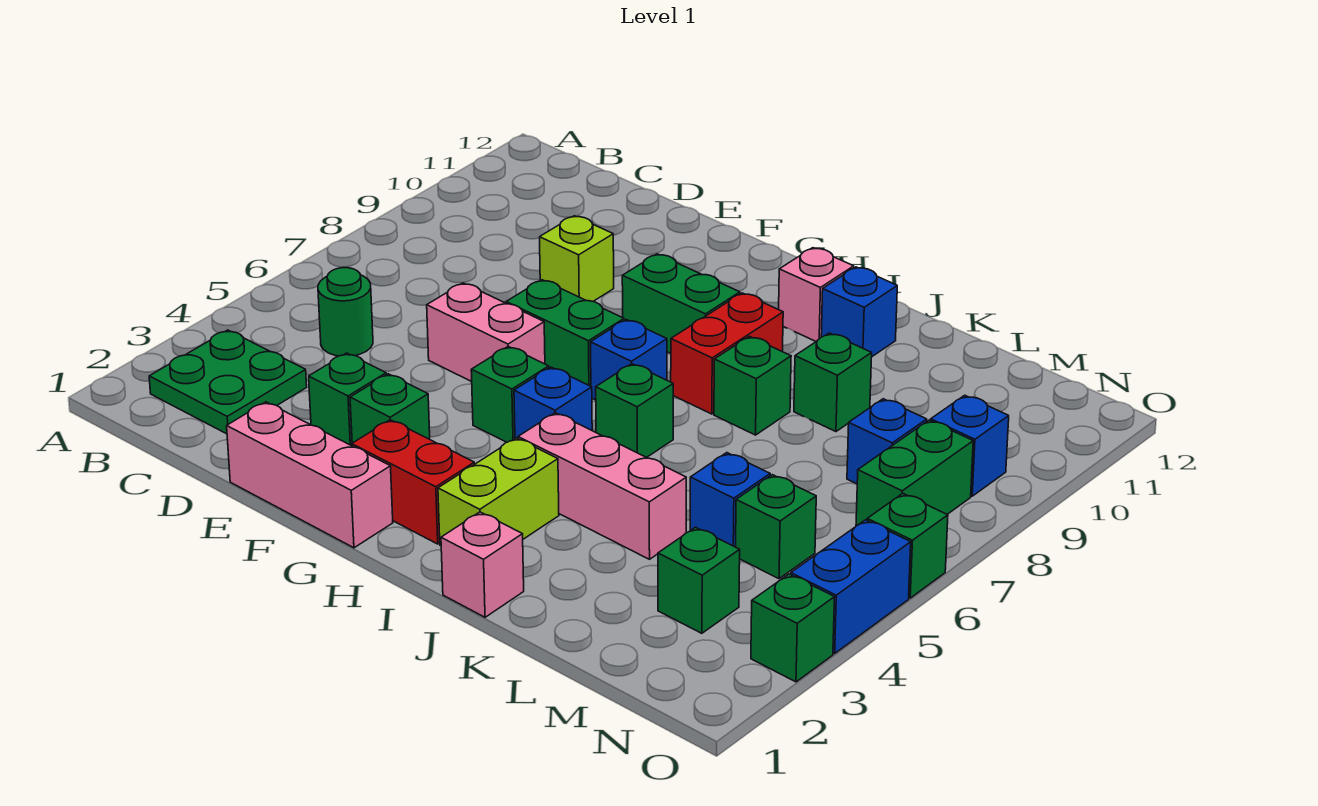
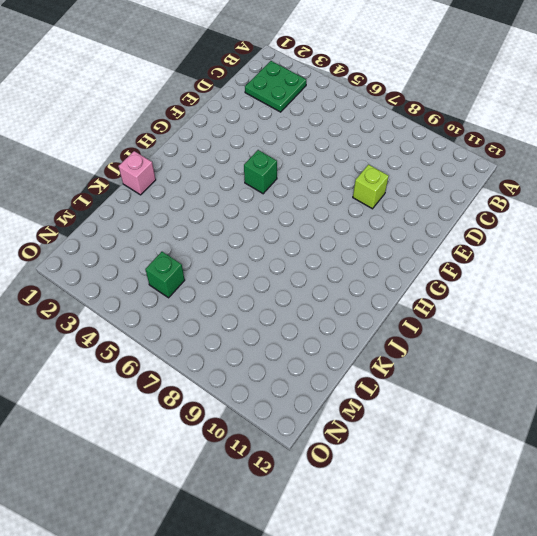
none -> green 1x1 round brick [318,268,373,356]
none -> pink 1x3 brick [227,402,393,548]
none -> green 1x1 brick [309,353,386,446]
none -> pink 1x2 brick [427,283,545,382]

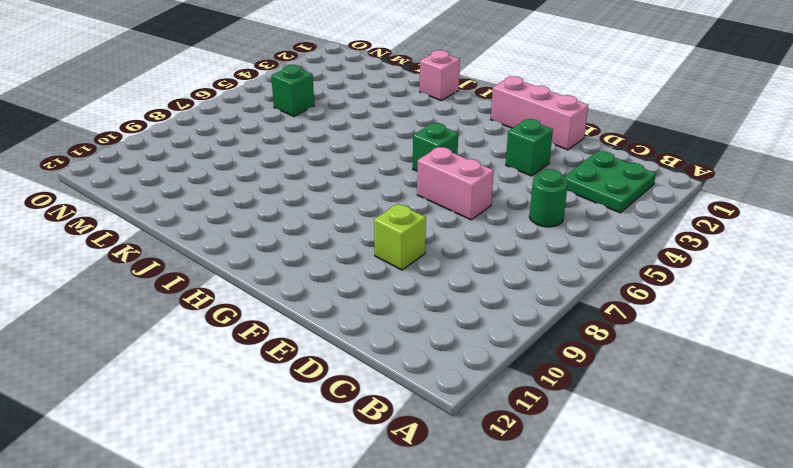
none -> green 1x1 brick [350,374,430,443]
none -> green 1x2 brick [506,280,624,386]
none -> red 1x2 brick [352,420,474,544]
none -> green 1x2 brick [622,254,740,353]

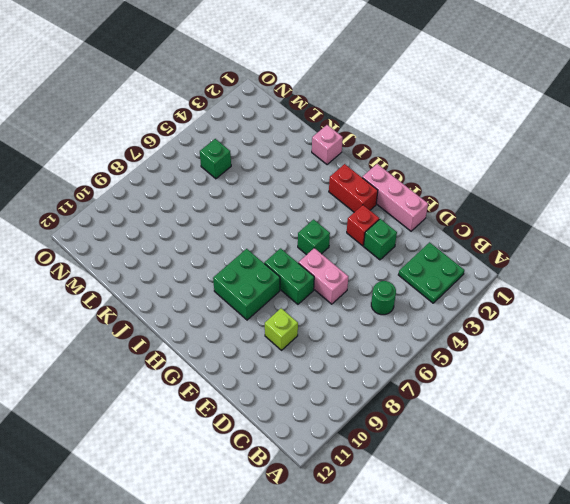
red 1x1 brick [347,205,379,246] -> green 1x1 brick [350,374,430,443]
green 2x2 brick [213,249,280,320] -> green 1x2 brick [622,254,740,353]
none -> blue 1x1 brick [514,367,592,438]
none -> blue 1x1 brick [591,320,667,400]
none -> lime 1x2 brick [438,438,559,546]
none -> pink 1x3 brick [518,413,686,559]

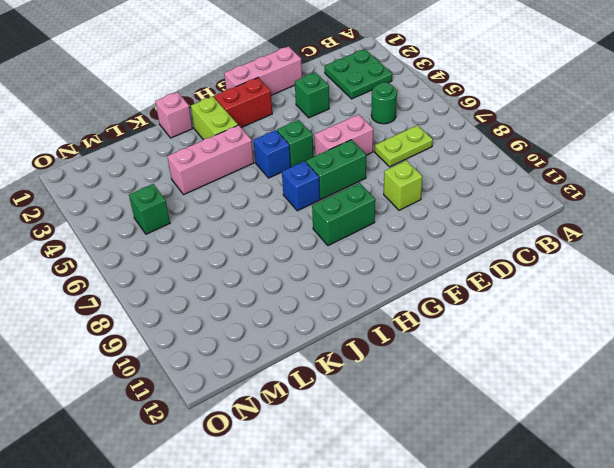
lime 1x2 plate [375,125,433,167] -> none
none -> green 1x1 brick [350,374,430,443]
none -> green 1x1 brick [596,364,673,457]
none -> red 1x2 brick [671,293,783,414]
none -> pink 1x1 brick [779,248,854,341]

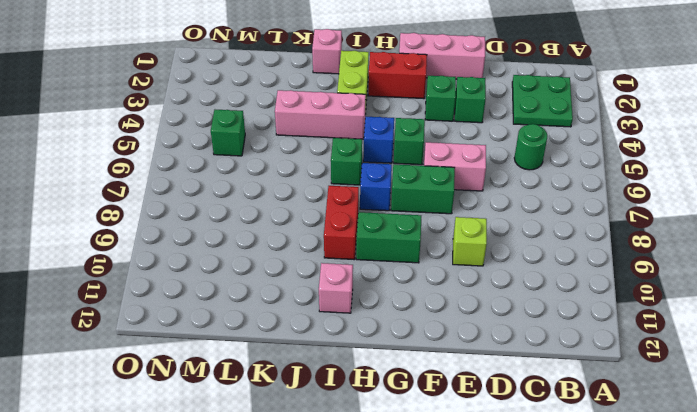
none -> green 1x1 brick [714,336,791,435]
none -> blue 1x1 brick [821,267,897,356]
none -> green 1x1 brick [794,333,872,432]
none -> blue 1x1 brick [690,453,770,547]

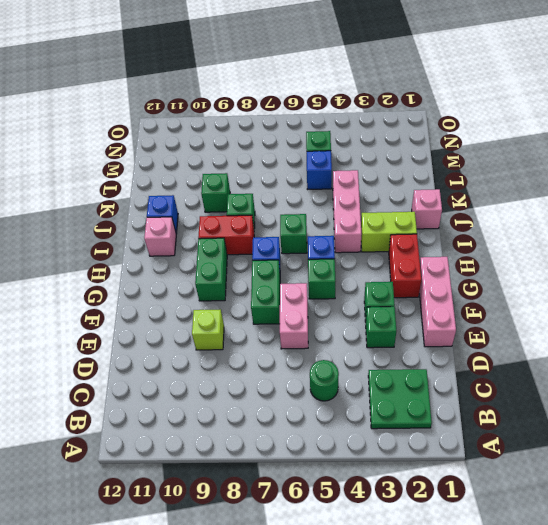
none -> green 1x1 brick [658,527,740,633]
none -> blue 1x1 brick [847,399,927,484]
none -> green 1x2 brick [856,420,973,526]
none -> blue 1x1 brick [931,395,1009,496]

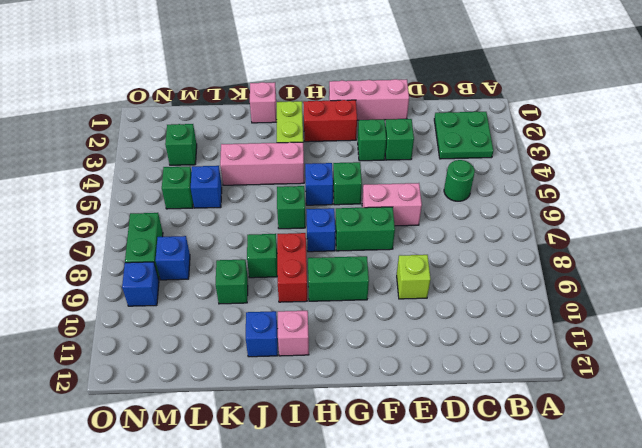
none -> green 1x1 brick [751,574,835,682]
none -> blue 1x2 brick [791,520,911,653]
none -> green 1x1 brick [867,493,948,598]

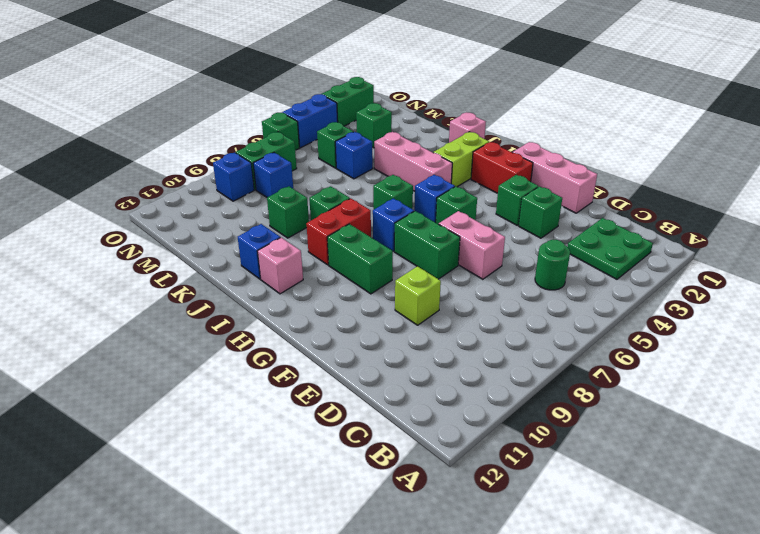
green 1x2 brick [322,77,374,126] -> green 1x1 brick [751,574,835,682]

